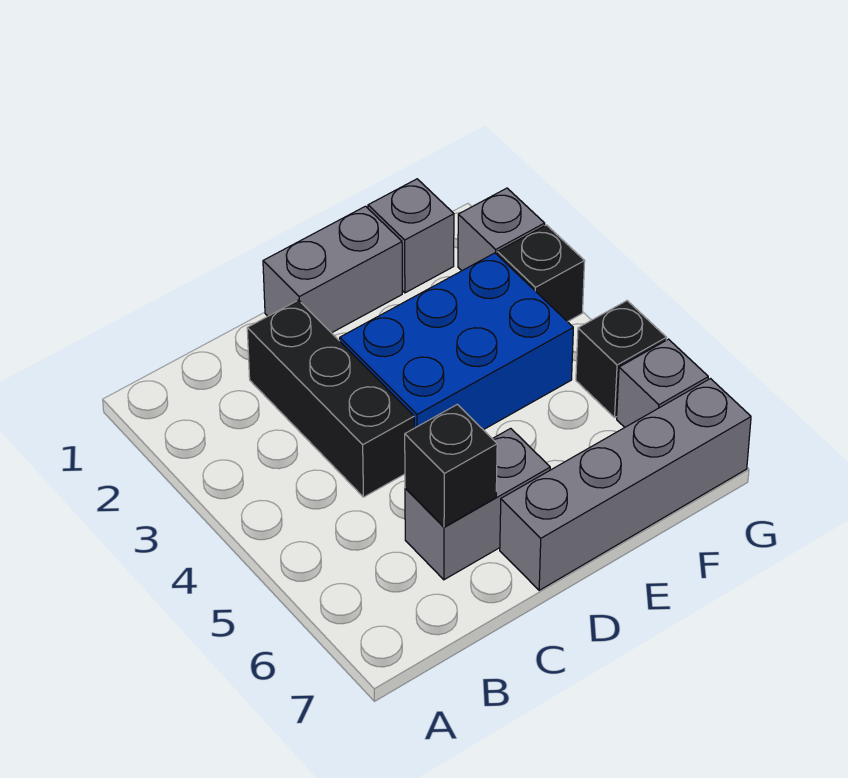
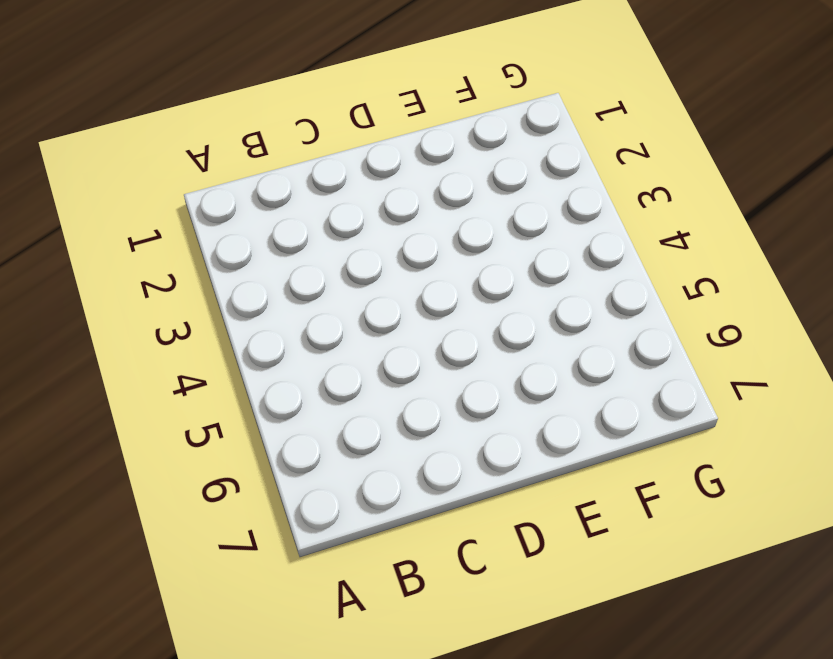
none -> black 1x3 brick [247,300,414,497]
none -> grey 1x2 brick [405,428,550,580]

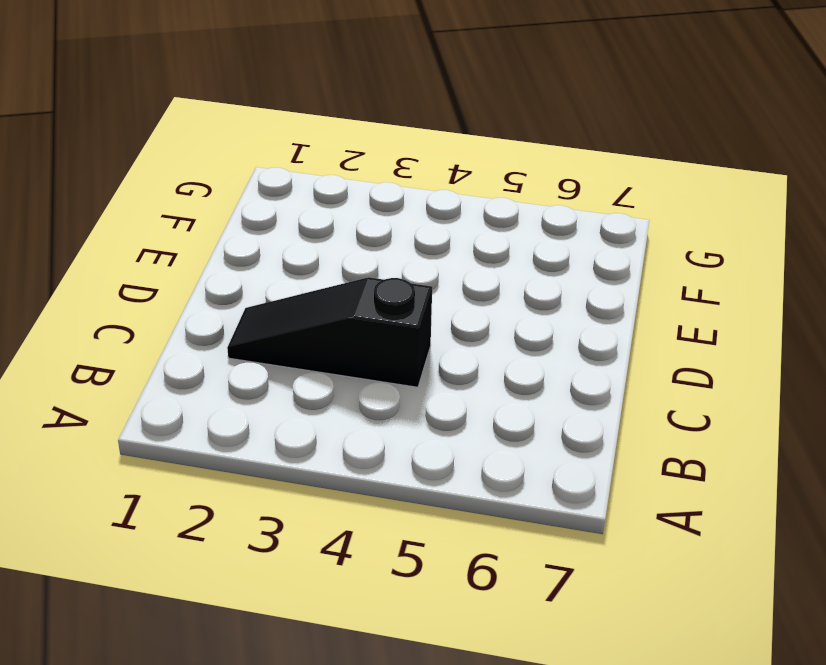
black 1x3 slope [227,277,432,387] -> black 1x3 brick [247,300,414,497]
none -> grey 1x2 brick [405,428,550,580]
none -> grey 1x2 brick [263,206,402,333]

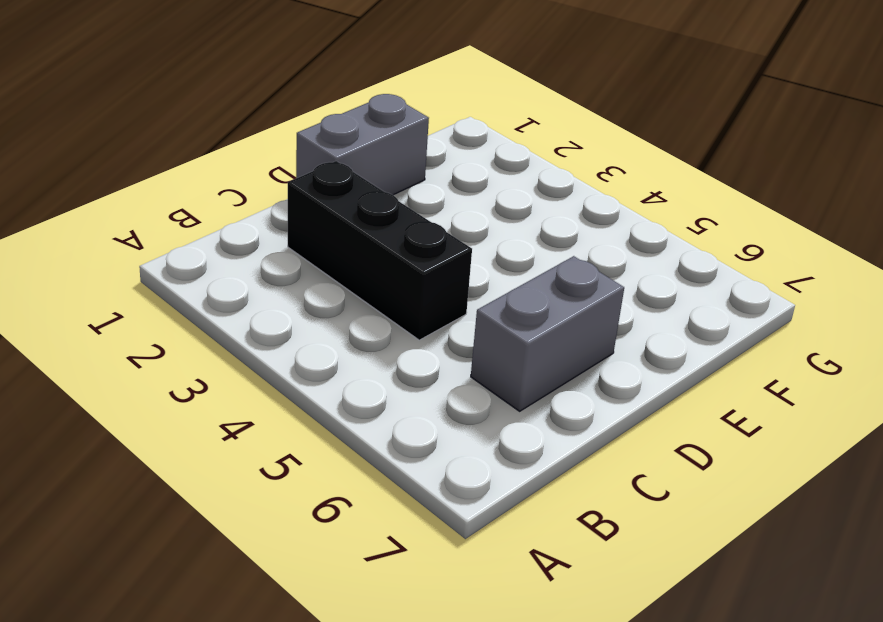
none -> blue 2x3 brick [340,253,573,430]
none -> grey 1x4 brick [500,379,751,590]

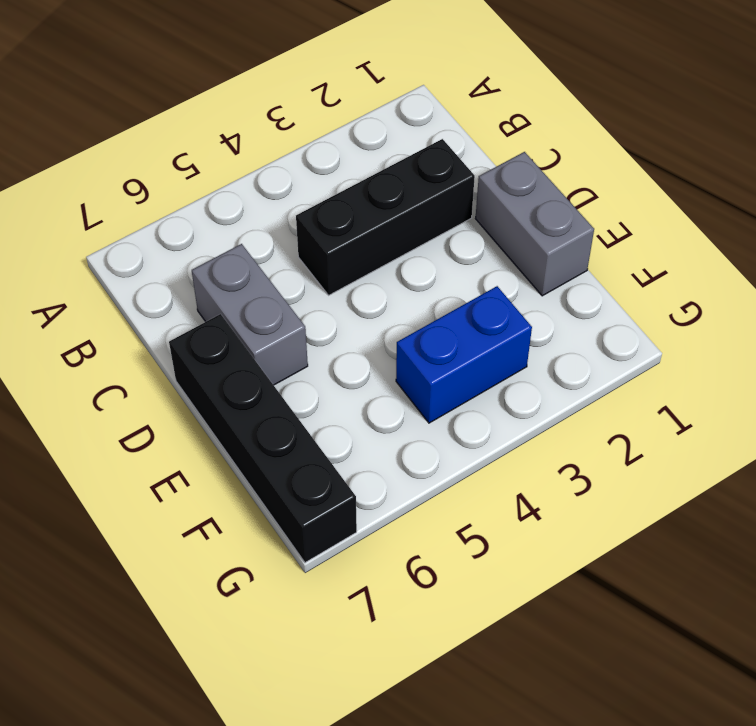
black 1x4 brick [169,314,357,563] -> grey 1x4 brick [500,379,751,590]
blue 1x2 brick [396,286,532,423] -> blue 2x3 brick [340,253,573,430]
none -> grey 1x1 brick [368,179,454,293]
none -> grey 1x1 brick [458,188,545,271]

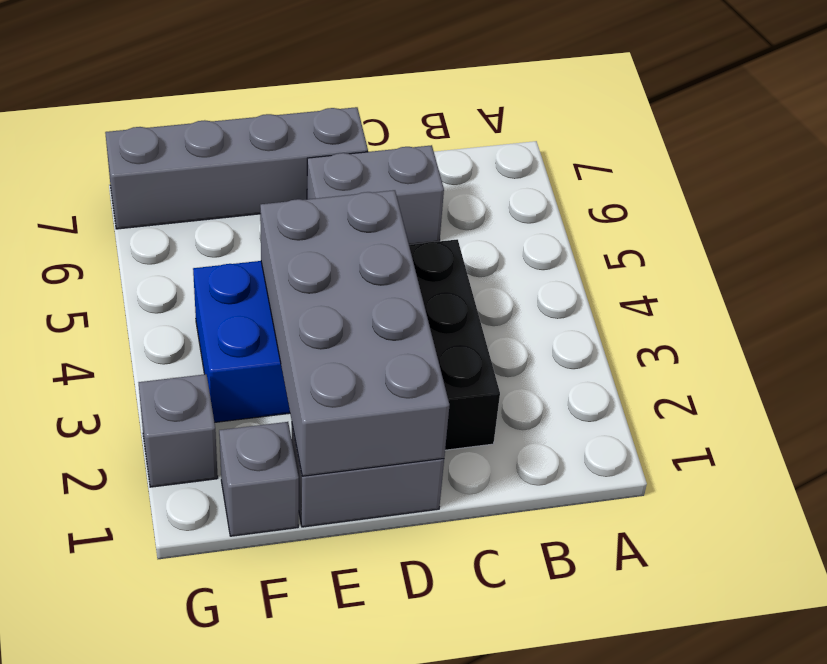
grey 2x4 brick [260,190,450,476] -> none
none -> black 1x1 brick [498,225,585,322]
none -> black 1x1 brick [576,301,666,417]

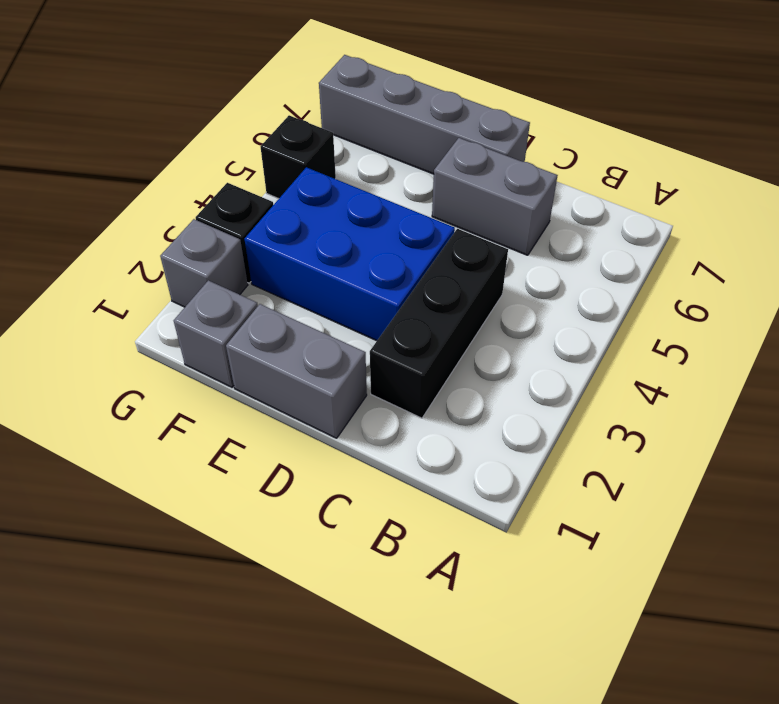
none -> grey 1x1 brick [617,339,708,427]
none -> black 1x1 brick [405,404,497,527]

